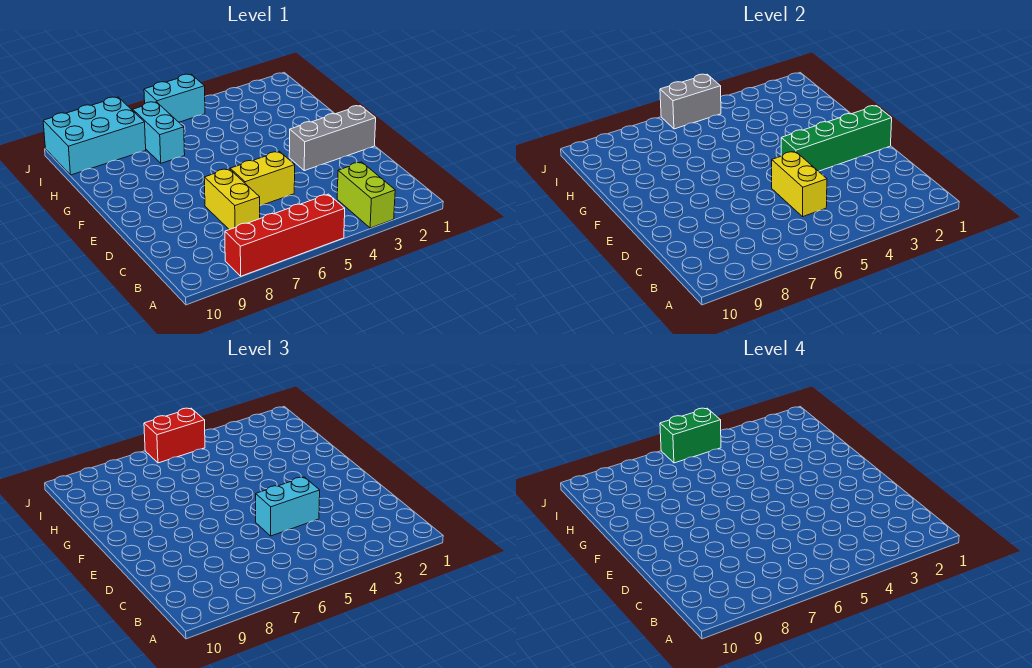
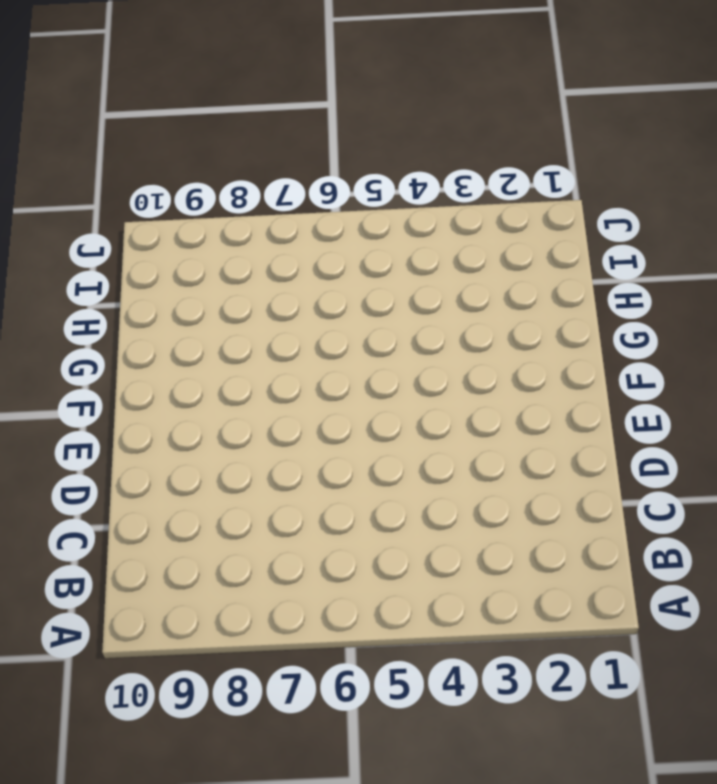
none -> lime 1x2 brick [337,162,395,228]
none -> red 1x4 brick [225,194,345,276]
none -> yellow 1x2 brick [204,169,260,230]

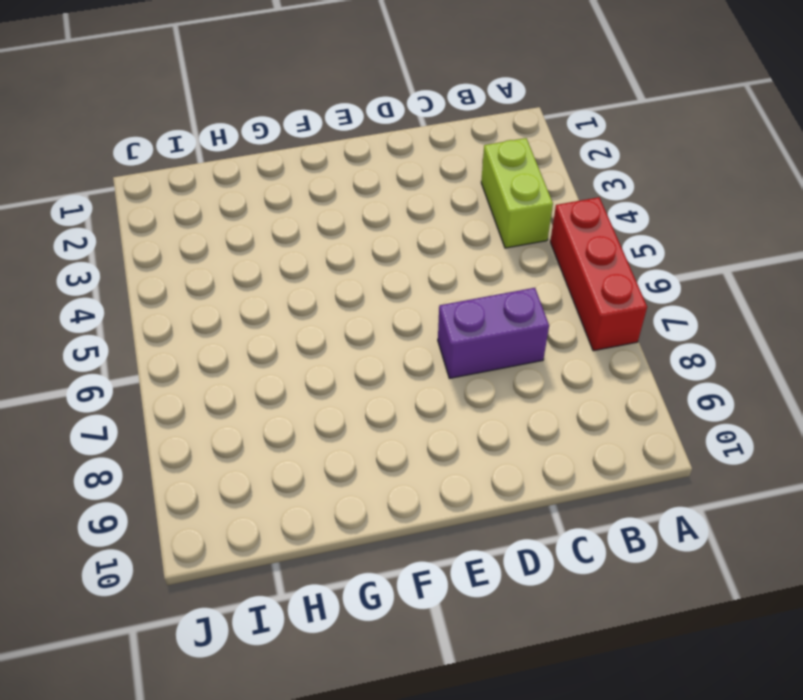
red 1x3 brick [550,197,647,351] -> red 1x4 brick [225,194,345,276]
lime 1x2 brick [481,138,553,248] -> lime 1x2 brick turned to [337,162,395,228]
purple 1x2 brick [438,288,549,378] -> yellow 1x2 brick [204,169,260,230]
none -> yellow 1x2 brick [230,152,295,205]
none -> grey 1x3 brick [289,106,376,171]
none -> cyan 1x2 brick [133,102,185,163]

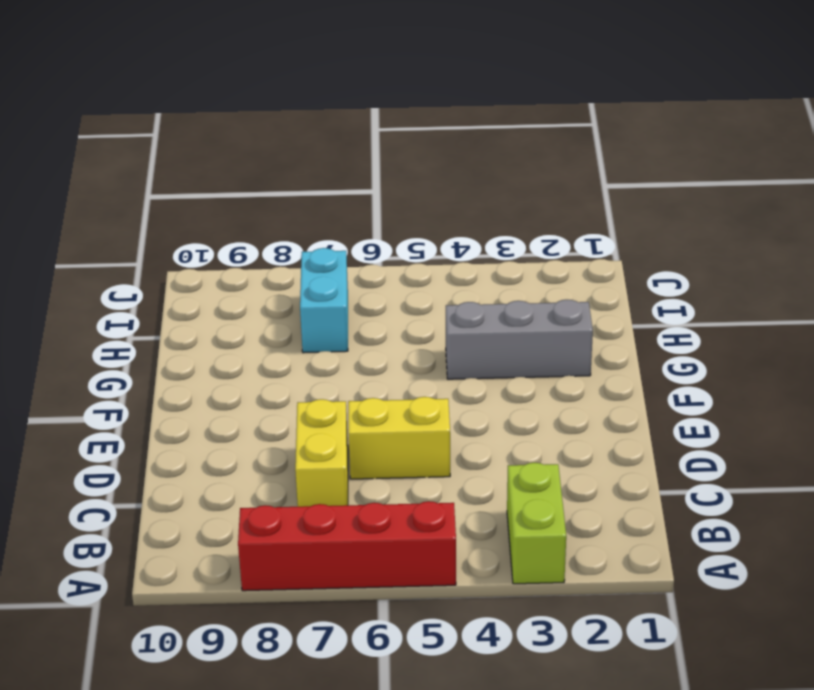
grey 1x3 brick [446,300,593,379] -> grey 1x3 brick moved to [289,106,376,171]
none -> cyan 2x3 brick [43,97,146,175]
none -> cyan 1x2 brick [144,74,205,122]
none -> yellow 1x2 brick [772,152,827,217]

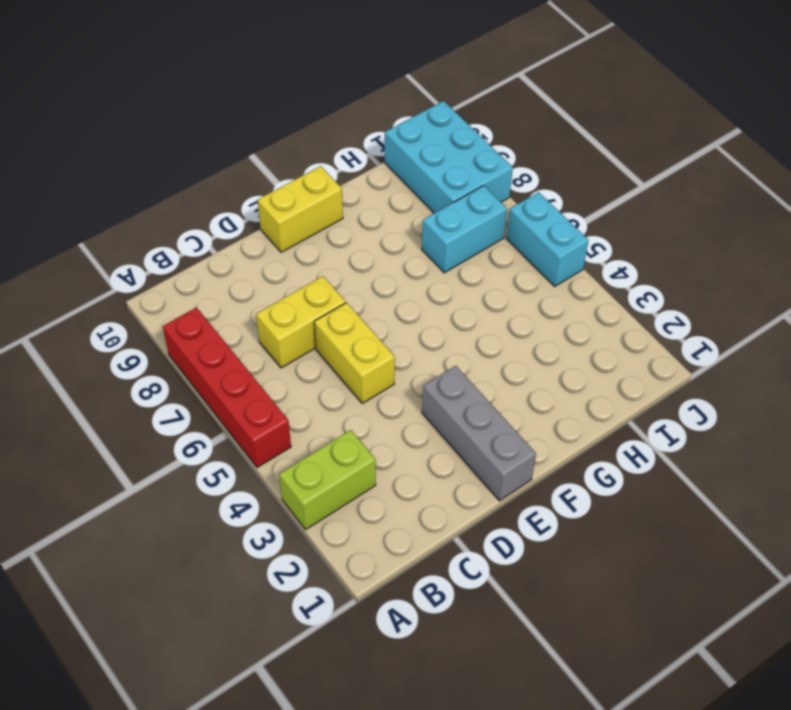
yellow 1x2 brick [258,166,343,252] -> yellow 1x2 brick moved to [772,152,827,217]
none -> green 1x4 brick [781,106,892,171]
none -> grey 1x2 brick [660,74,721,129]
none -> cyan 1x2 brick [256,477,320,536]

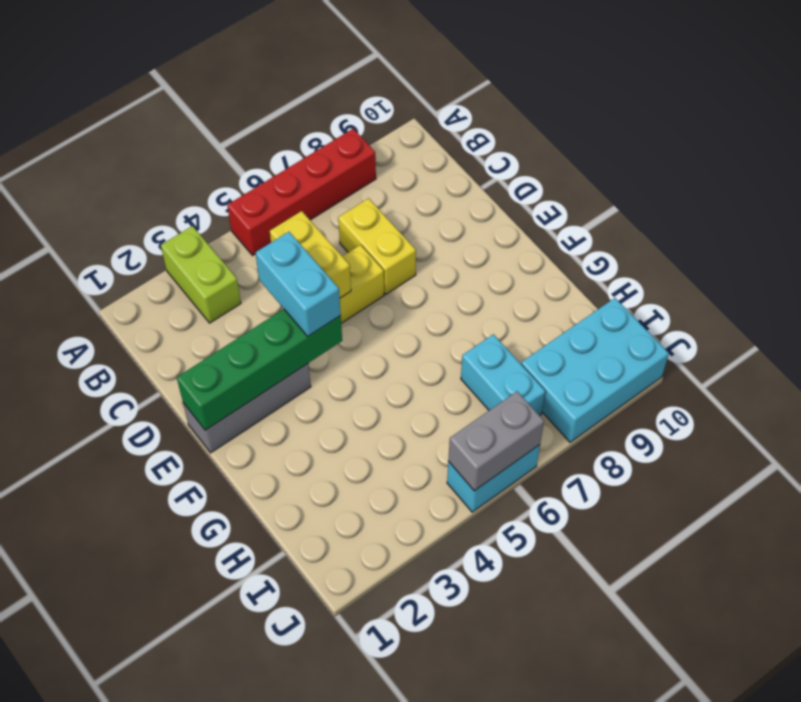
cyan 1x2 brick [255,232,341,336] -> cyan 1x2 brick turned to [256,477,320,536]
none -> red 1x2 brick [144,408,205,463]
none -> green 1x2 brick [660,408,721,463]

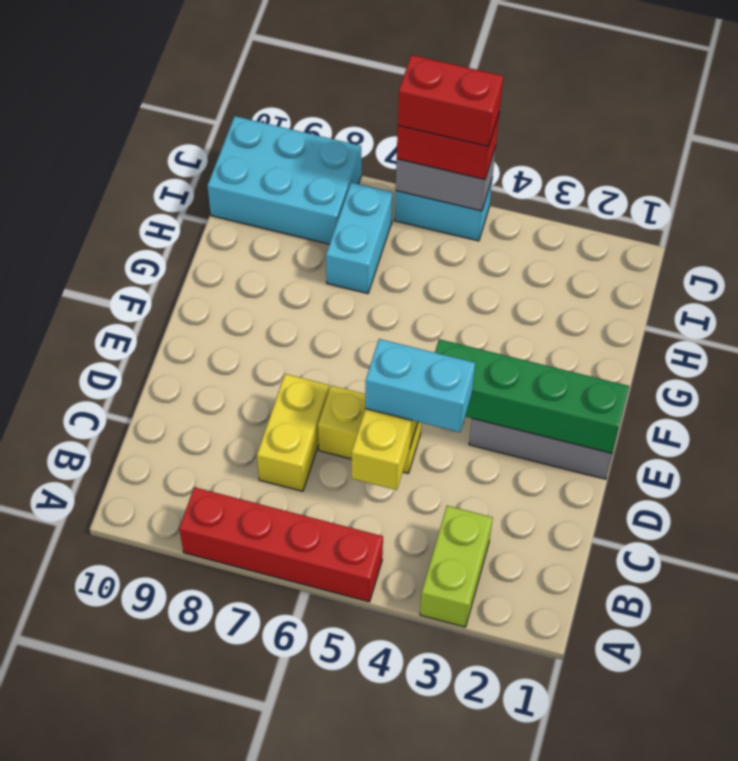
red 1x2 brick [398,55,503,147] -> green 1x2 brick [660,408,721,463]

